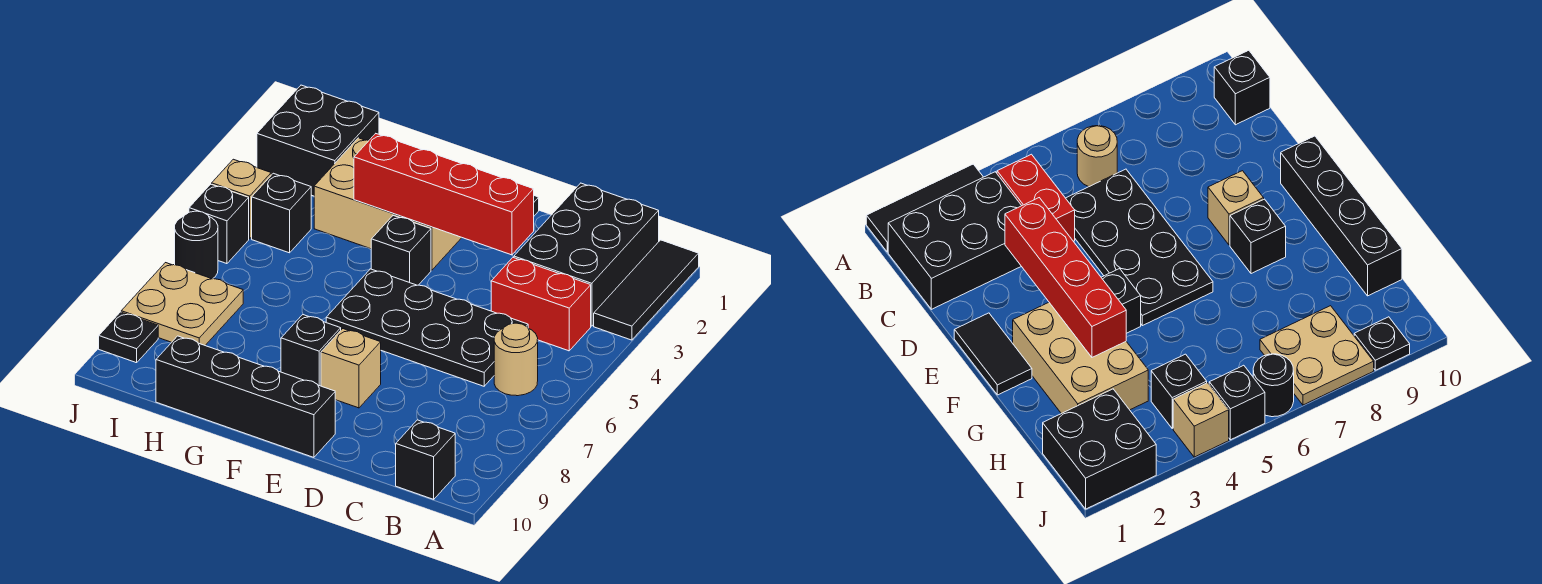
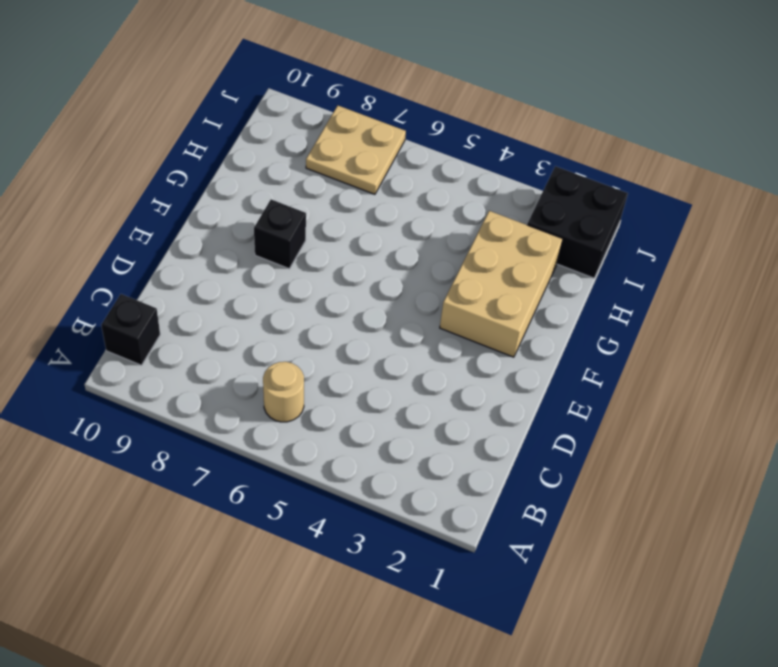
none -> black 1x3 tile [594,240,699,340]
none -> black 2x3 brick [514,183,659,326]
none -> red 1x2 brick [491,257,591,351]

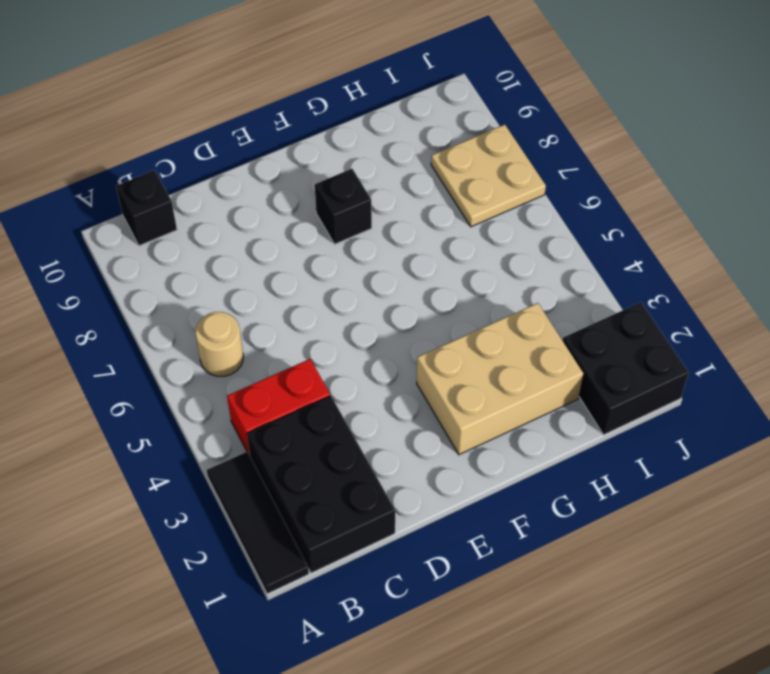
none -> black 2x4 plate [326,269,528,386]
none -> black 1x2 tile [954,313,1032,395]
none -> tan 1x1 brick [321,329,381,408]

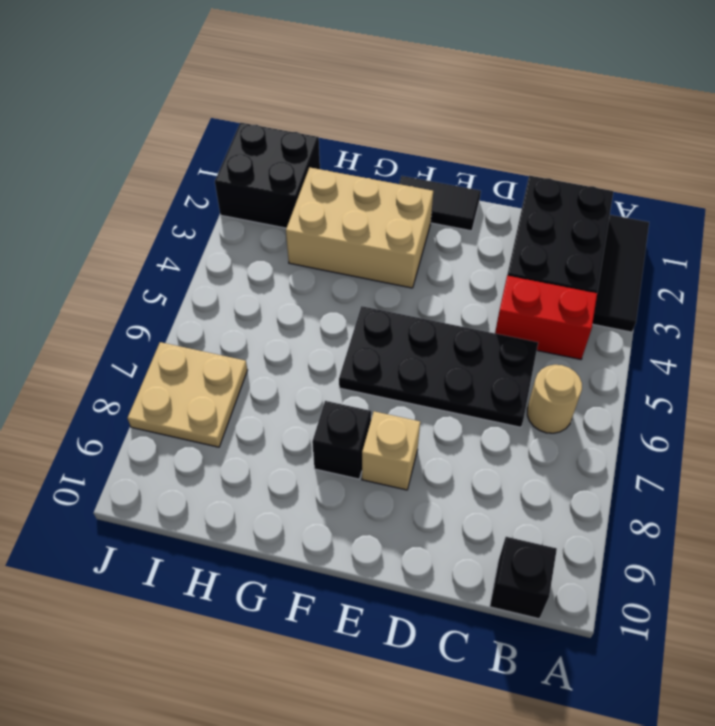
none -> black 1x4 brick [156,336,335,457]
none -> black 1x1 brick [371,216,431,285]
none -> black 1x1 brick [252,173,312,253]

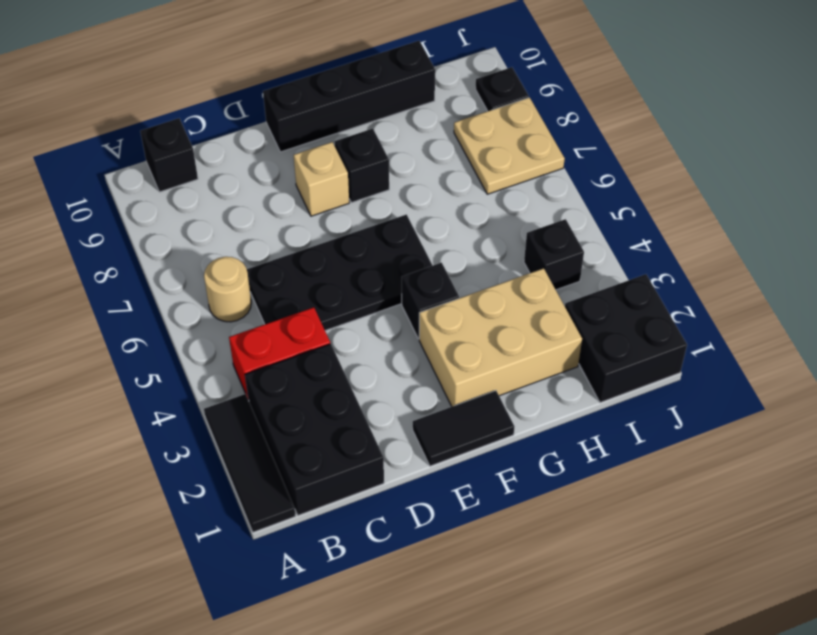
none -> tan 1x1 brick [212,159,271,239]
none -> black 1x1 brick [189,184,249,264]
none -> black 1x1 round brick [175,211,218,279]

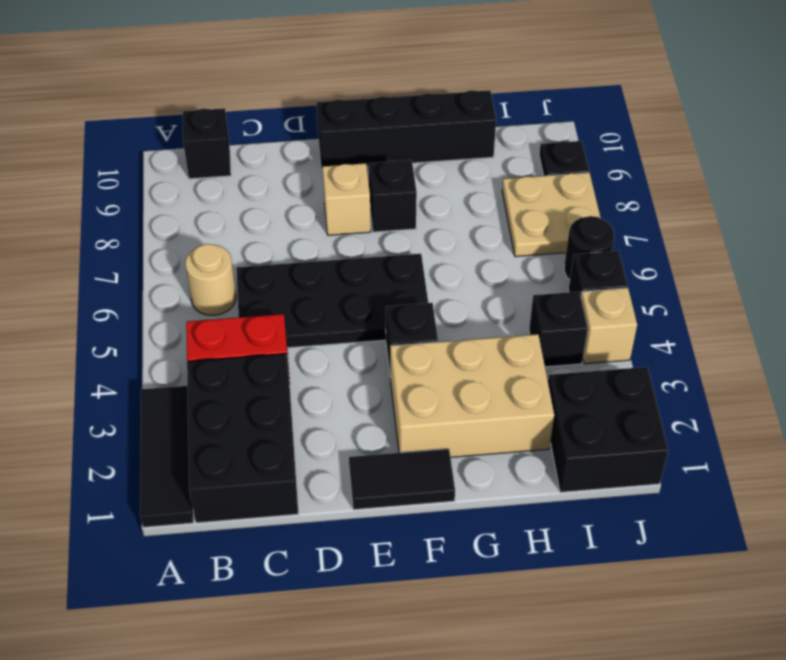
none -> red 1x4 brick [354,134,534,255]

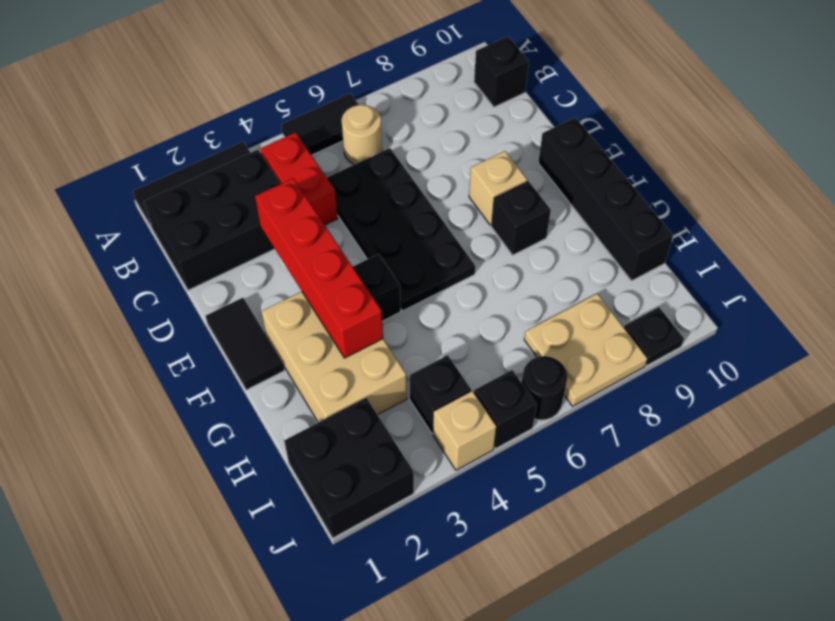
black 1x2 tile [281,93,359,155] -> none

